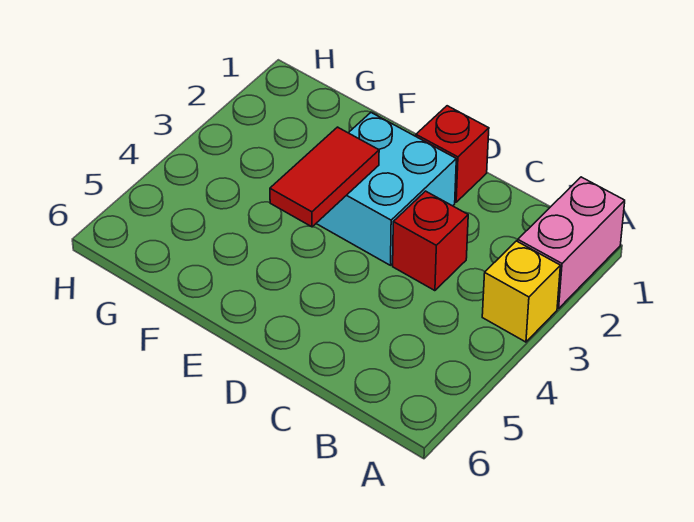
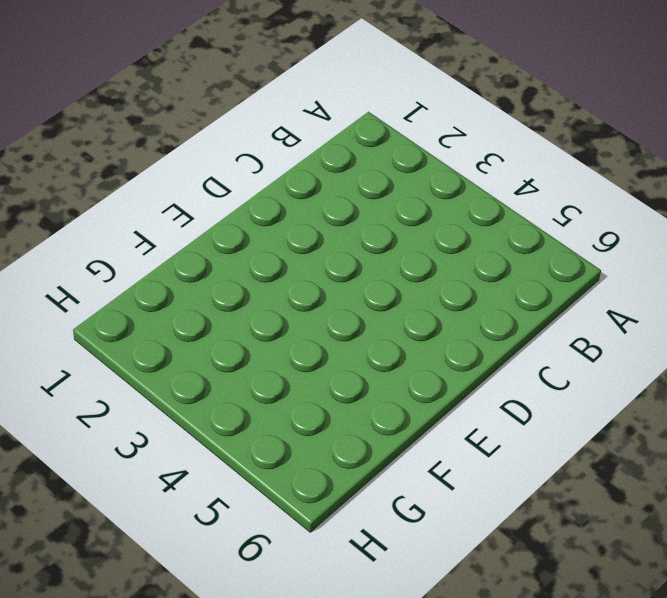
none -> pink 1x2 brick [518,177,625,309]
none -> yellow 1x1 brick [482,241,560,342]

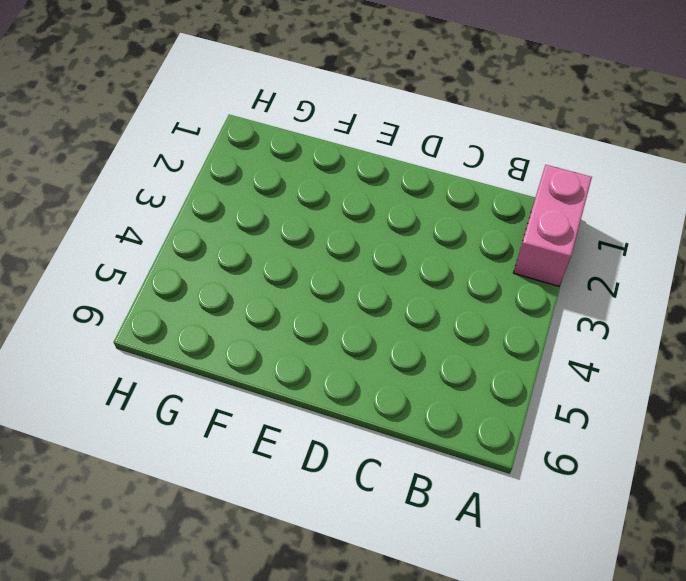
none -> yellow 1x1 brick [482,241,560,342]
none -> red 1x1 brick [393,191,468,291]

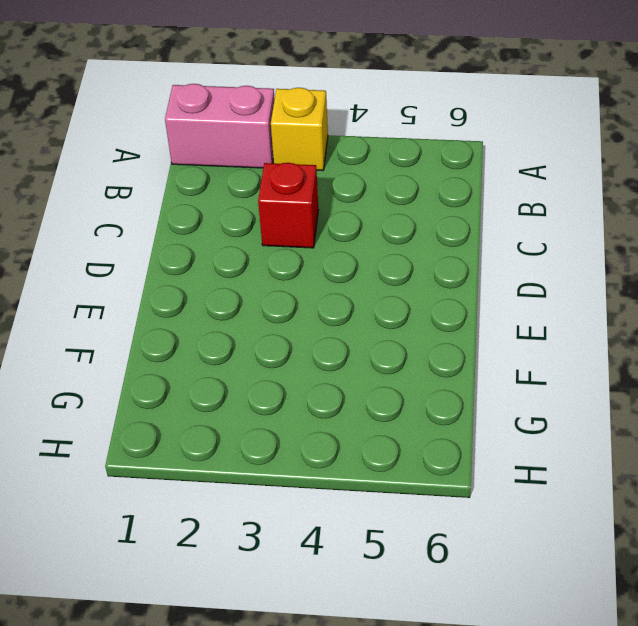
none -> red 1x1 brick [416,106,489,202]
none -> cyan 2x2 brick [316,112,456,265]

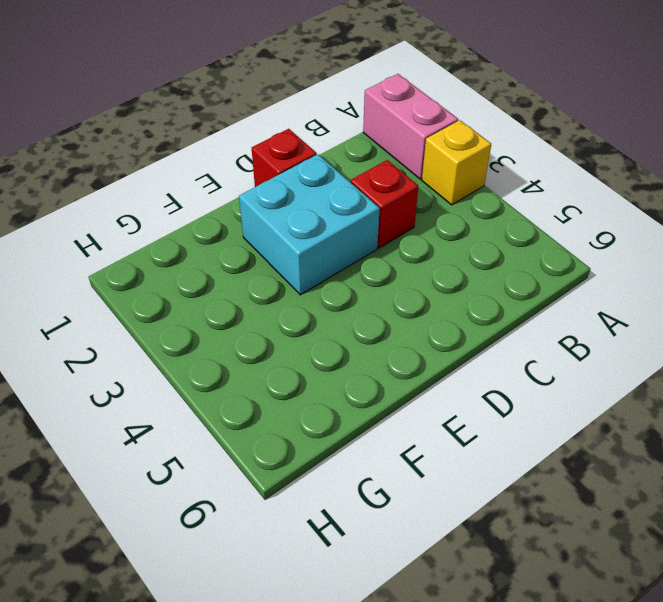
none -> red 1x2 tile [270,127,379,227]

